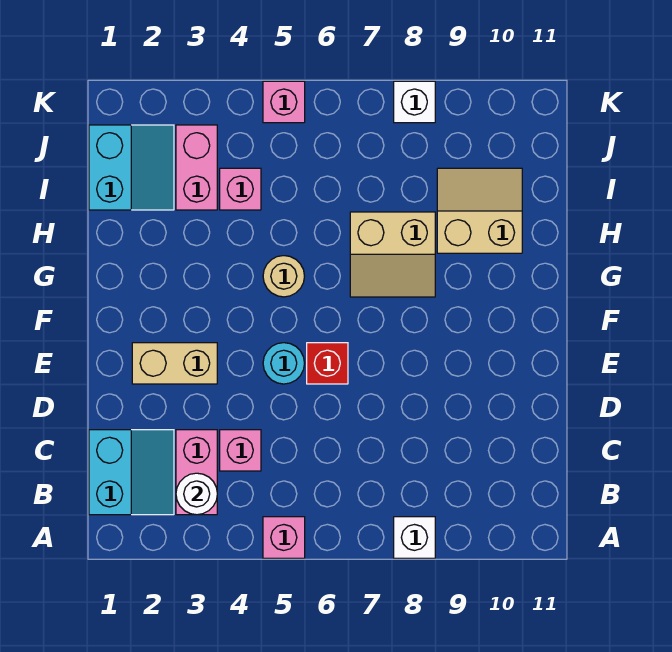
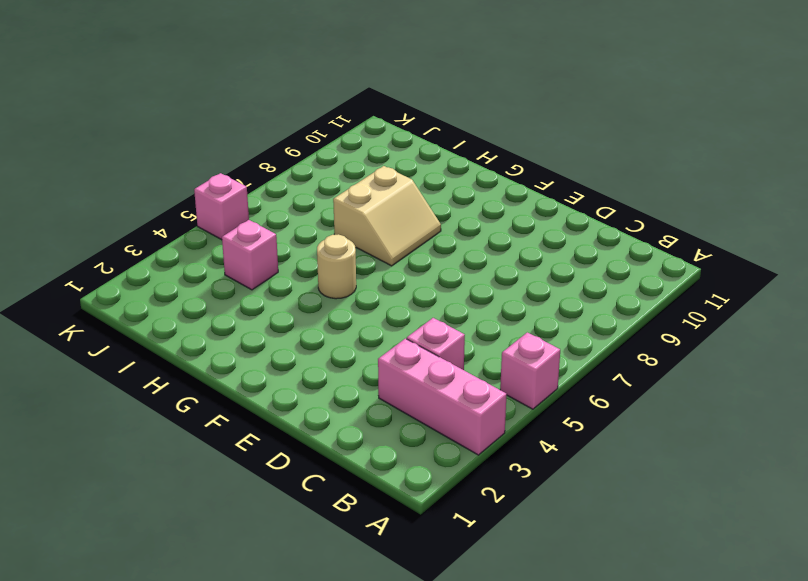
pink 1x3 brick [378,339,507,455] -> pink 1x2 brick [176,430,217,515]
none -> white 1x1 brick [394,517,435,558]
none -> cyan 2x2 slope [89,430,174,515]
none -> tan 1x2 brick [132,343,217,384]

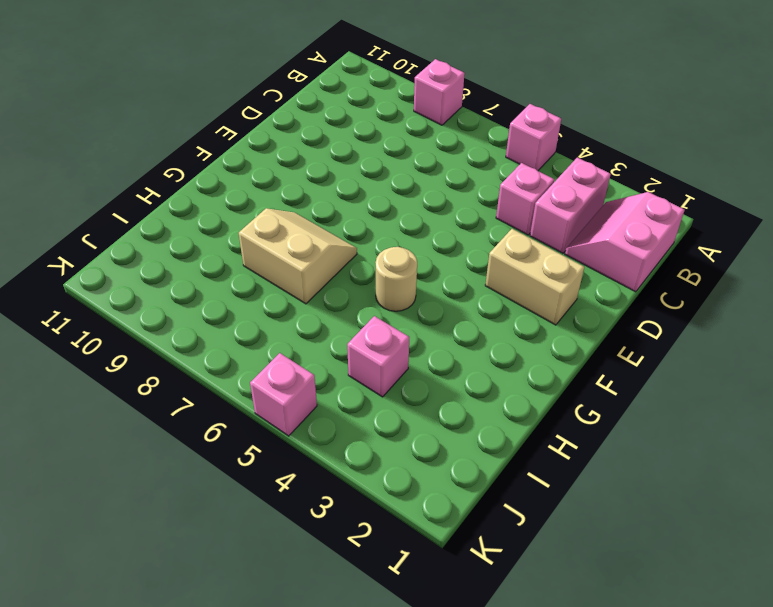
pink 1x1 brick [414,59,465,125] -> white 1x1 brick [394,517,435,558]
pink 2x2 slope [565,192,685,292] -> cyan 2x2 slope [89,430,174,515]
none -> cyan 1x1 round brick [263,343,305,384]
none -> red 1x1 brick [307,343,348,384]
none -> tan 2x2 slope [437,168,522,253]

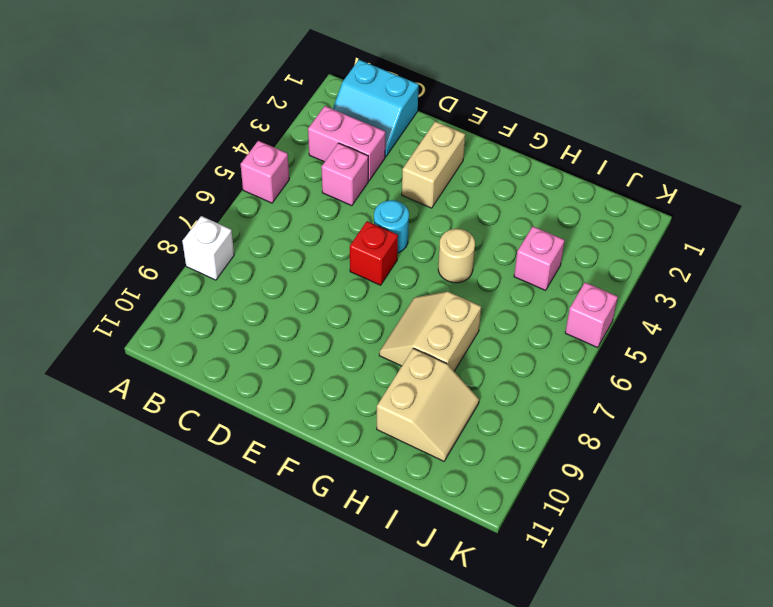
none -> cyan 2x2 slope [89,125,174,210]
none -> pink 1x2 brick [176,125,217,210]
none -> white 1x1 brick [394,81,435,123]

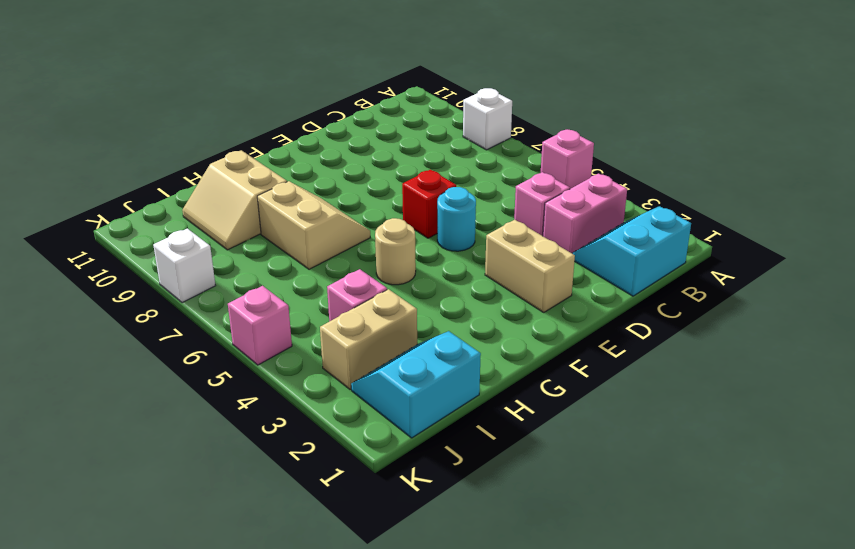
tan 1x2 brick [320,289,417,390] -> pink 1x2 brick [176,125,217,210]
none -> white 1x1 round brick [176,473,217,515]

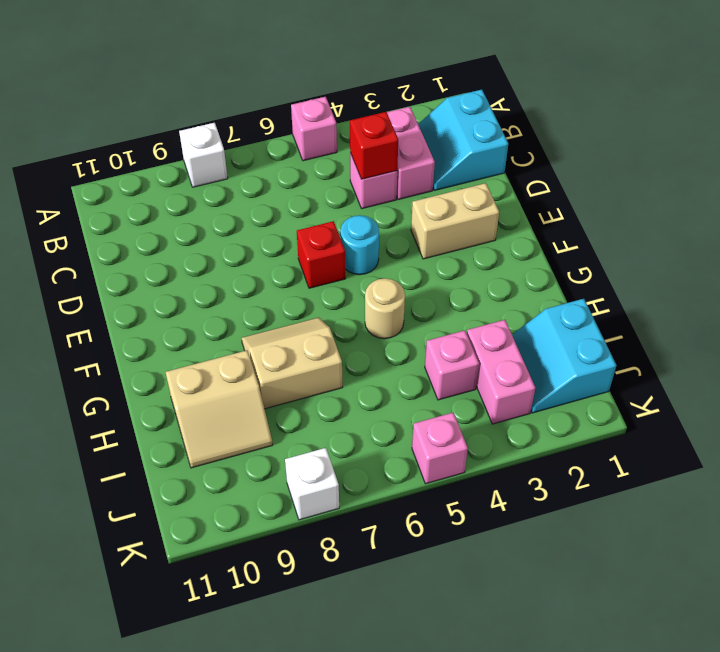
red 1x1 brick [350,112,398,179] -> none
none -> white 1x1 round brick [176,473,217,515]

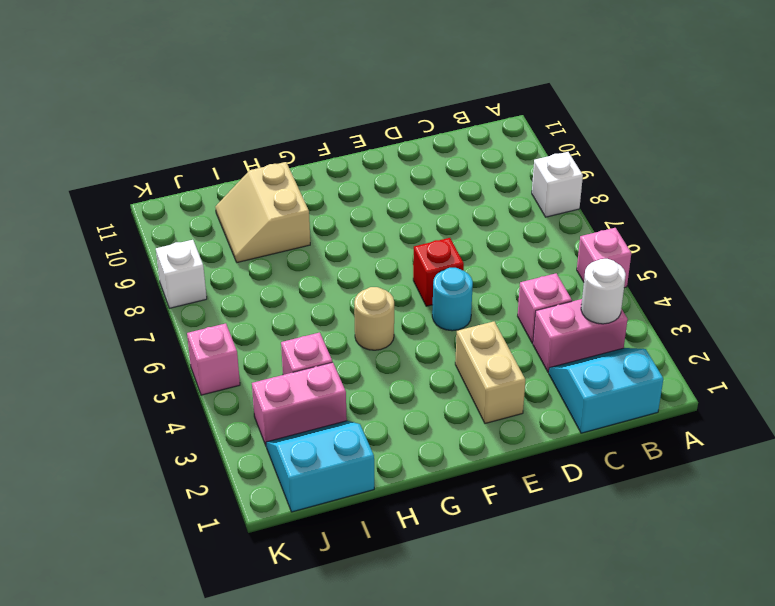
none -> tan 2x2 slope [350,212,435,297]

